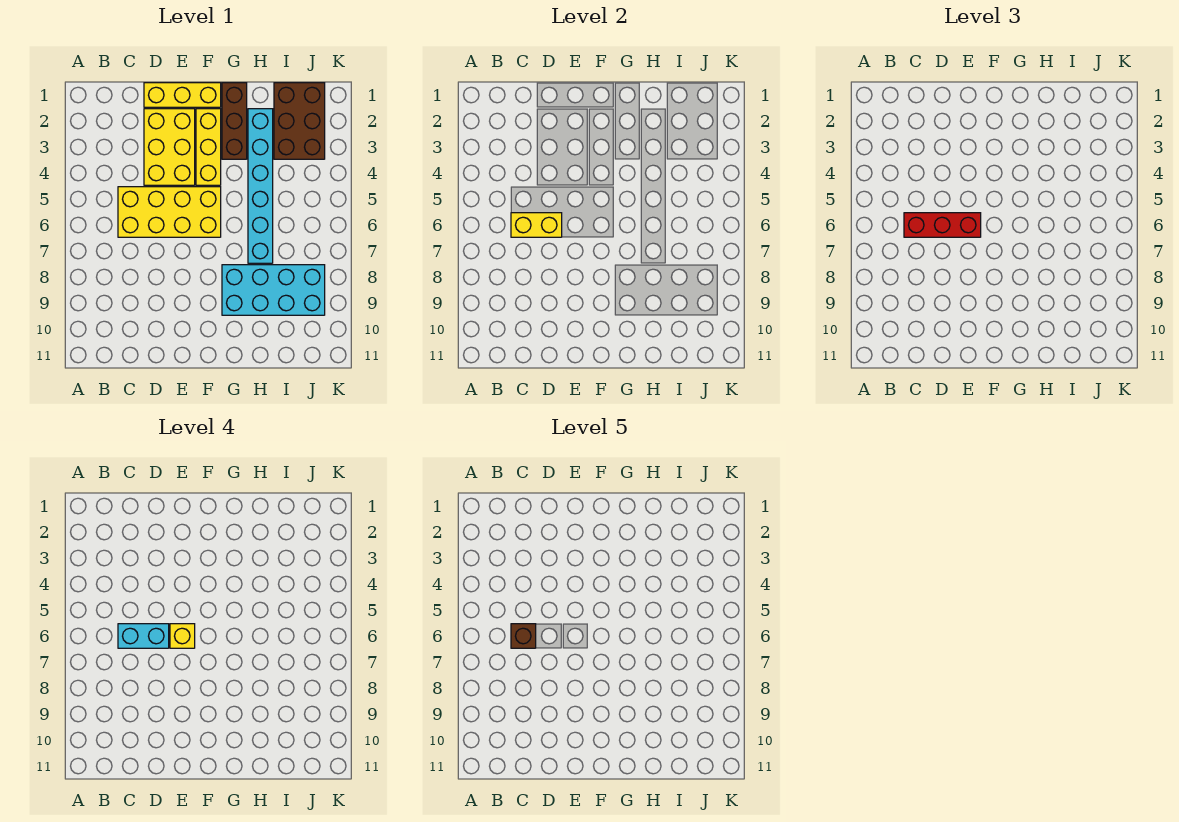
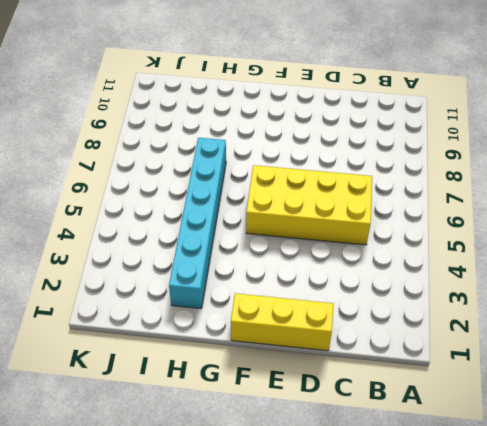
none -> yellow 2x3 brick [144,109,195,185]
none -> yellow 1x3 brick [196,109,221,185]
none -> brown 1x3 brick [222,83,247,159]

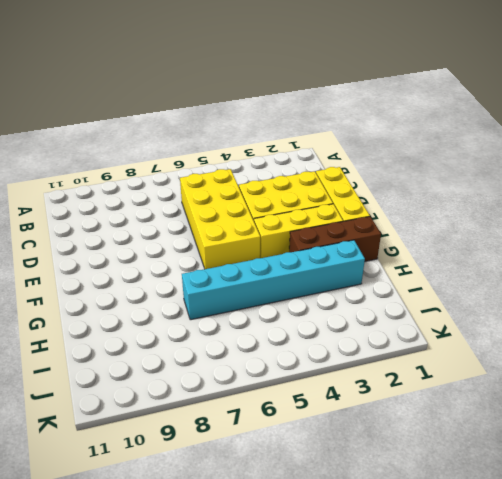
none -> cyan 2x4 brick [222,265,325,315]
none -> brown 2x3 brick [274,83,325,159]
none -> yellow 1x2 brick [511,213,562,237]

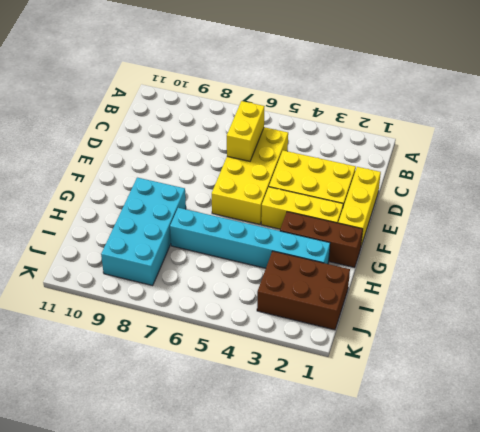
none -> red 1x3 brick [904,213,981,237]
none -> cyan 1x2 brick [118,624,169,648]
none -> yellow 1x1 brick [170,624,195,648]

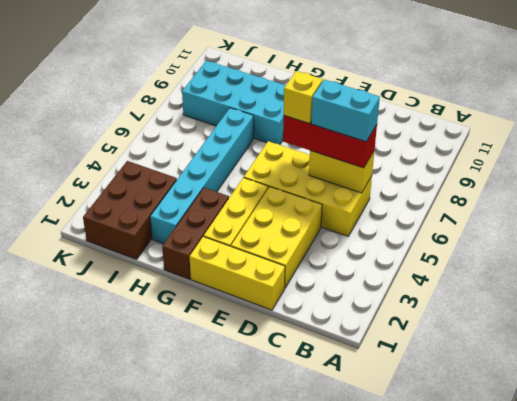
none -> brown 1x1 brick [511,624,536,648]

